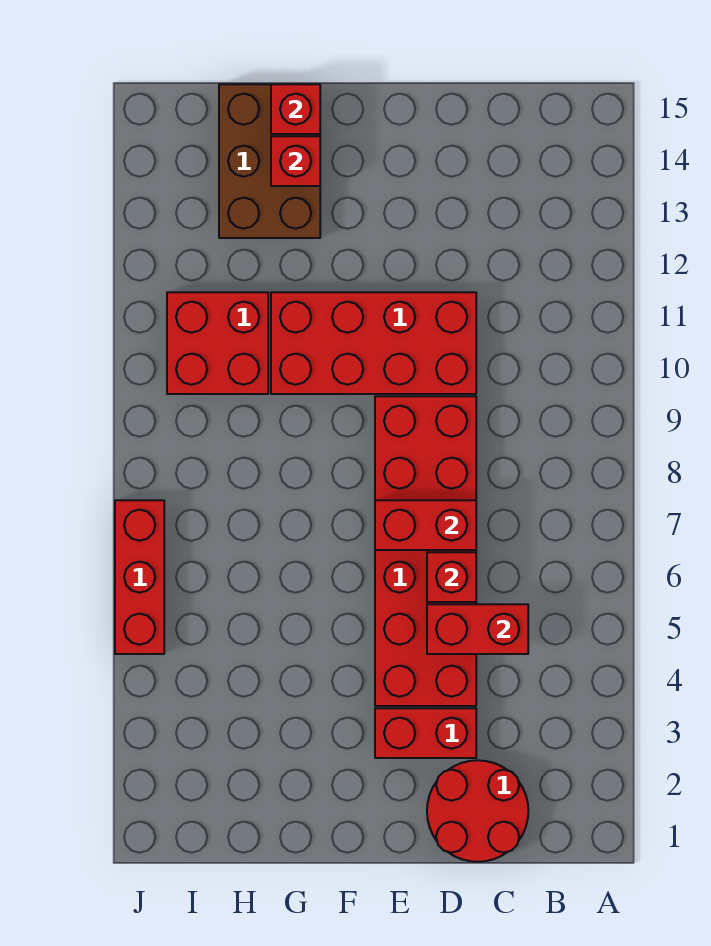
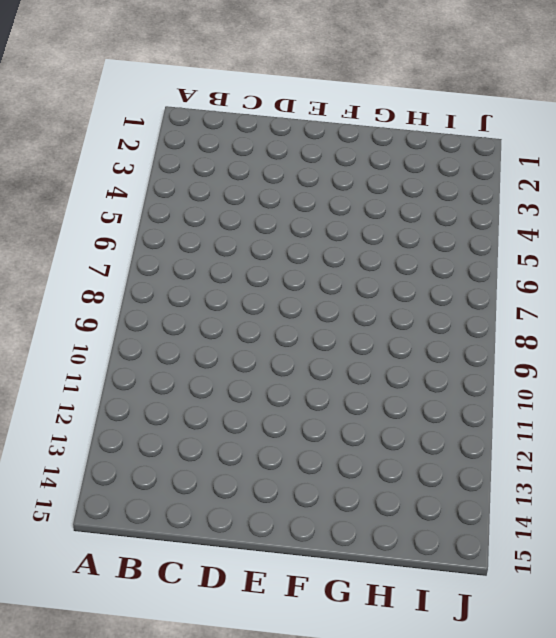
none -> red 2x2 round brick [427,760,528,862]
none -> red 1x2 brick [375,708,476,758]
none -> red 2x6 brick [375,396,476,706]

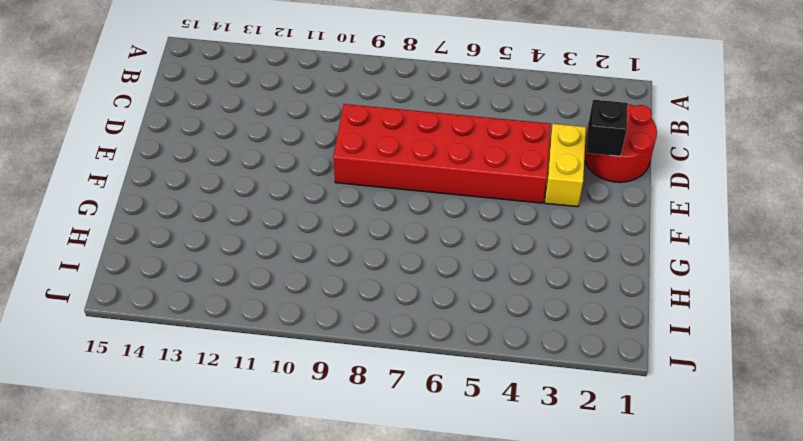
black 1x1 brick [587,100,628,156] -> none
yellow 1x2 brick [545,124,586,207] -> red 1x2 brick [375,708,476,758]
none -> red 2x4 brick [271,292,476,394]
none -> brown 2x3 brick [219,84,320,238]
none -> red 2x2 brick [167,292,268,394]

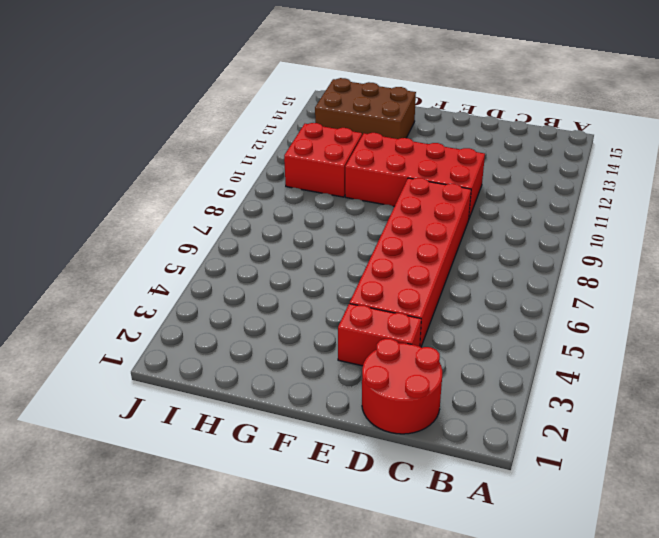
brown 2x3 brick [315,78,416,139] -> brown 2x3 brick turned to [219,84,320,238]
none -> red 1x3 brick [115,500,164,654]
none -> red 1x2 brick [427,604,528,654]
none -> red 1x1 brick [427,552,476,602]

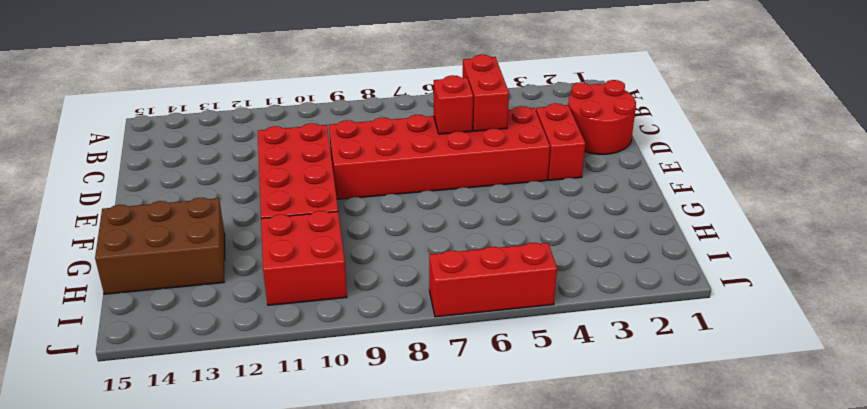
none -> red 1x2 brick [375,500,476,550]
none -> red 1x1 brick [271,136,320,186]
none -> red 1x1 brick [271,84,320,134]

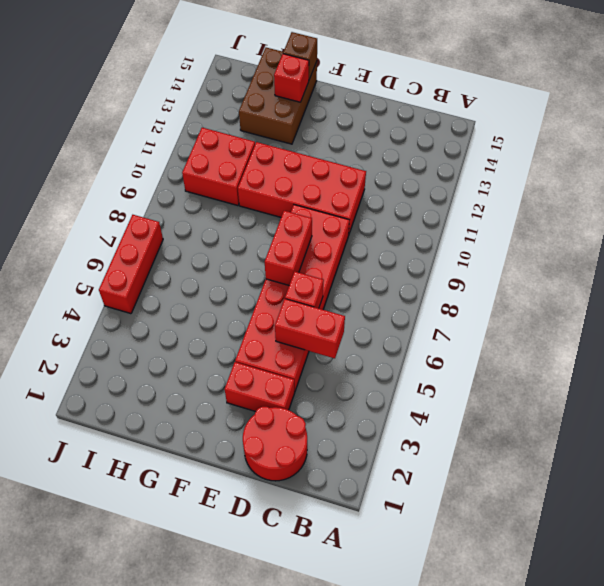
red 1x2 brick [265,211,312,285] -> red 1x2 brick turned to [375,500,476,550]
brown 1x1 brick [283,32,317,79] -> red 1x1 brick [271,84,320,134]

